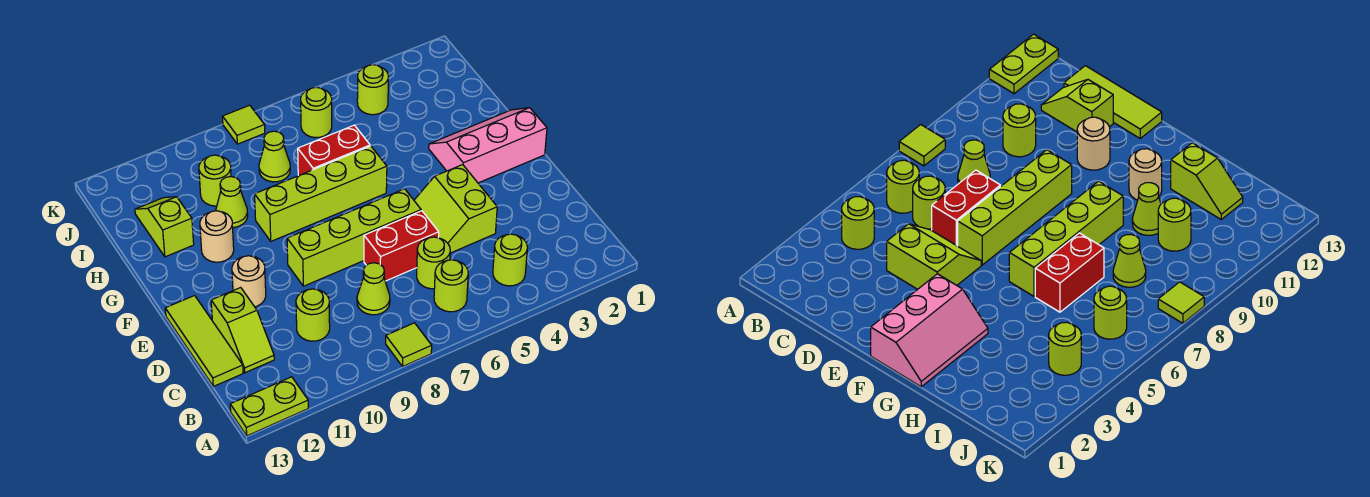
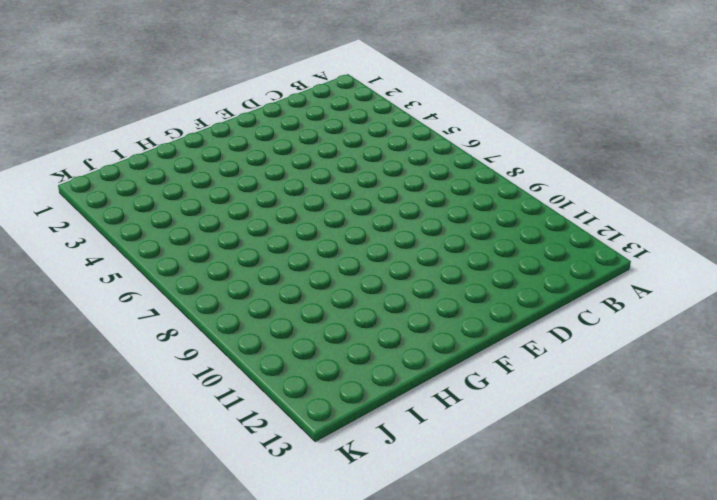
none -> lime 1x1 tile [386,323,432,367]
none -> lime 1x2 plate [230,377,308,436]
none -> lime 1x1 round brick [493,234,527,286]

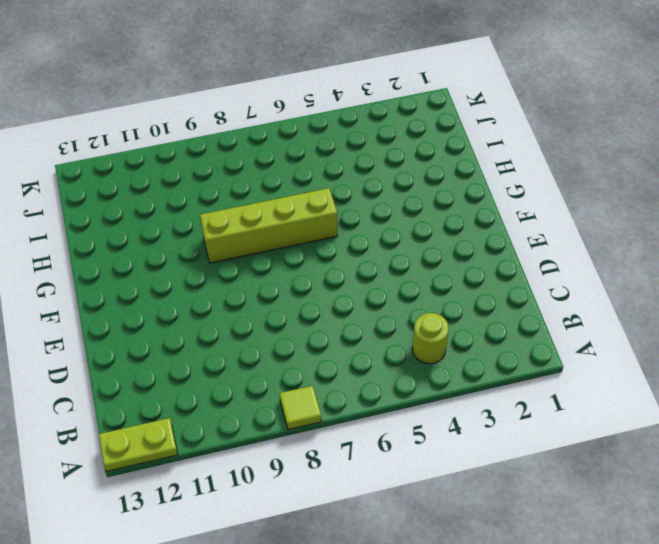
none -> lime 1x1 round brick [434,260,468,312]
none -> lime 1x1 round brick [417,237,450,289]
none -> lime 1x1 cone [357,263,390,315]

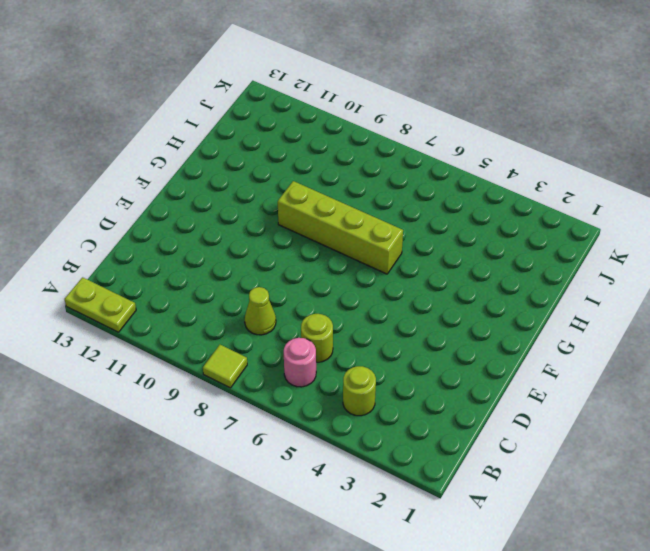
pink 1x1 round brick [284,338,316,387] -> lime 1x1 round brick [434,260,468,312]
none -> lime 1x1 round brick [296,289,330,341]
none -> lime 1x2 slope [211,288,274,373]
none -> lime 1x3 tile [165,295,243,386]

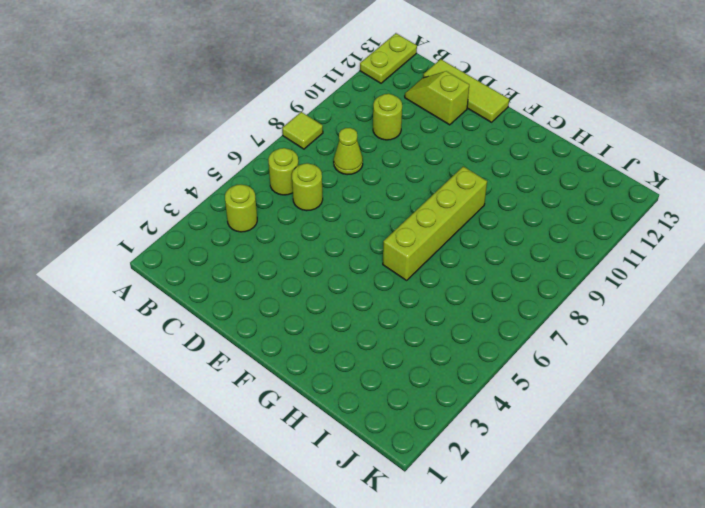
none -> lime 2x2 slope [414,165,497,253]
none -> red 1x2 brick [364,211,439,281]
none -> lime 1x4 brick [287,189,421,286]

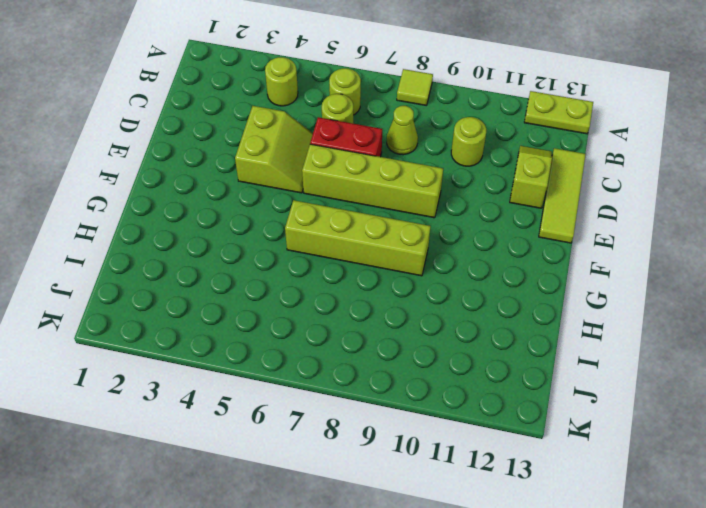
none -> tan 1x1 round brick [232,256,266,307]
none -> pink 2x3 slope [429,108,547,183]
none -> tan 1x1 round brick [200,211,234,262]

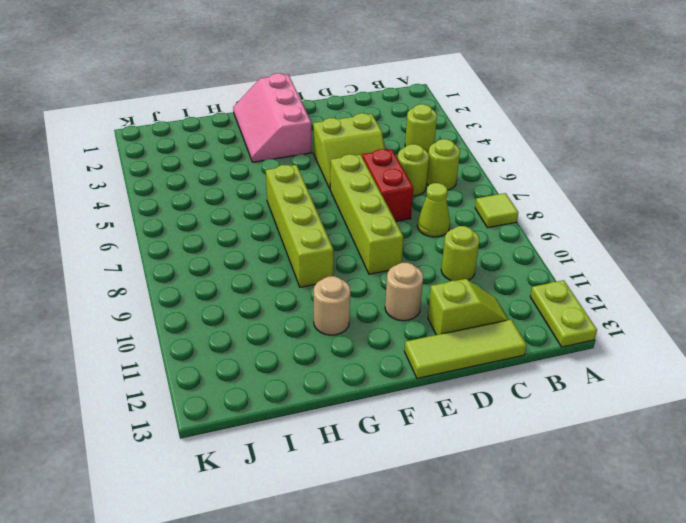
none -> red 1x2 brick [298,125,370,176]
none -> lime 1x1 cone [216,177,248,228]
none -> lime 1x2 slope [135,197,194,257]

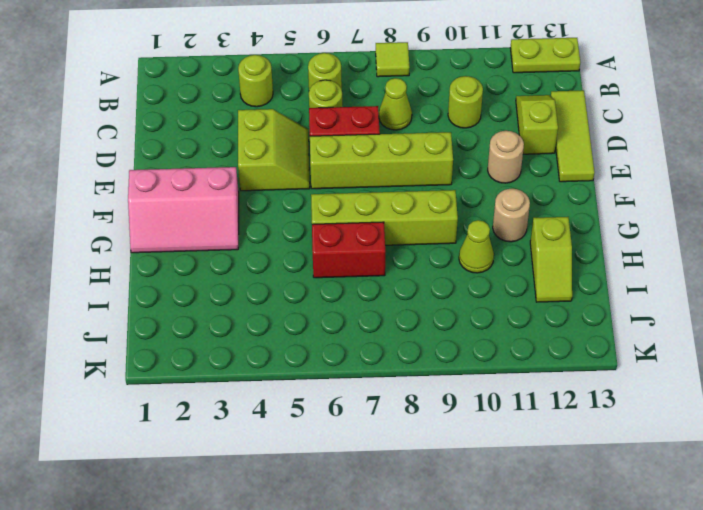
none -> lime 1x1 cone [259,131,290,182]
none -> lime 1x1 round brick [199,155,231,206]
none -> lime 1x1 round brick [357,65,388,115]

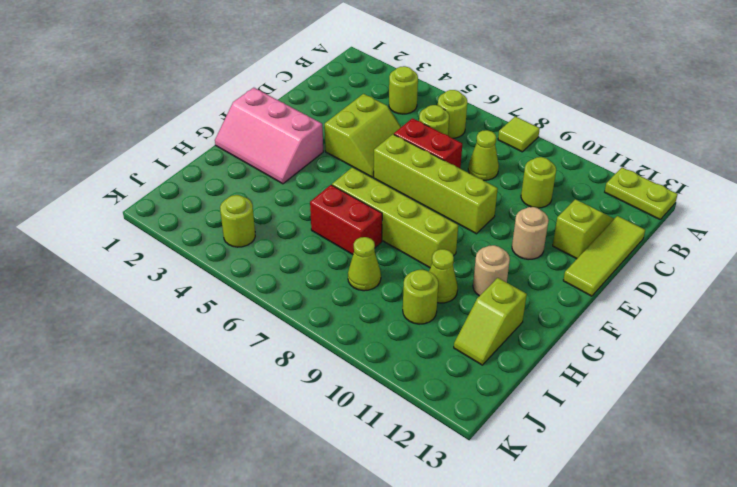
none -> lime 1x1 round brick [301,87,332,138]
none -> lime 1x1 tile [223,105,265,144]

